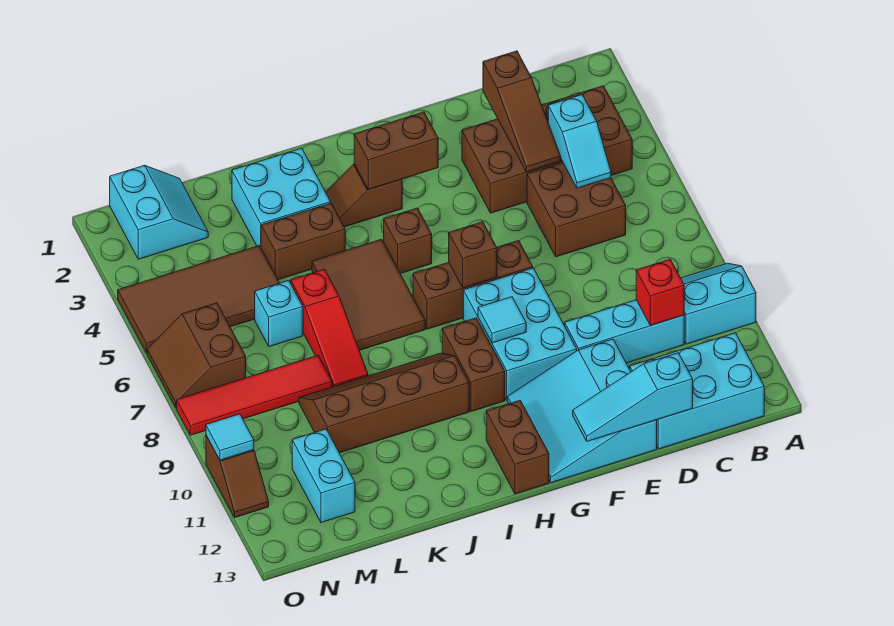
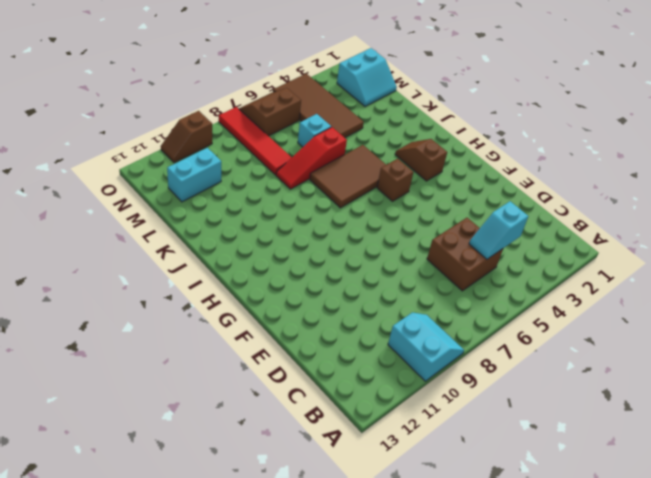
none -> brown 2x4 brick [462,86,632,213]
none -> cyan 2x3 brick [630,333,764,449]
none -> cyan 1x3 brick [565,300,684,363]
none -> cyan 3x3 slope [507,339,657,483]

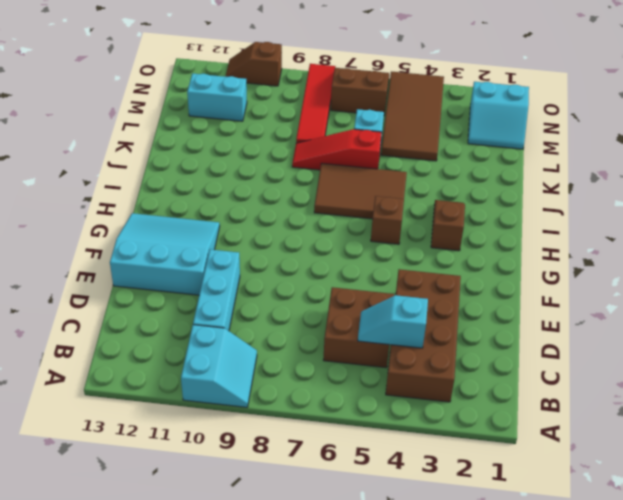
none -> cyan 2x3 brick [630,333,764,449]
none -> brown 1x3 brick [413,241,533,329]
none -> cyan 2x3 brick [463,268,577,400]
none -> brown 1x2 brick [442,318,505,412]

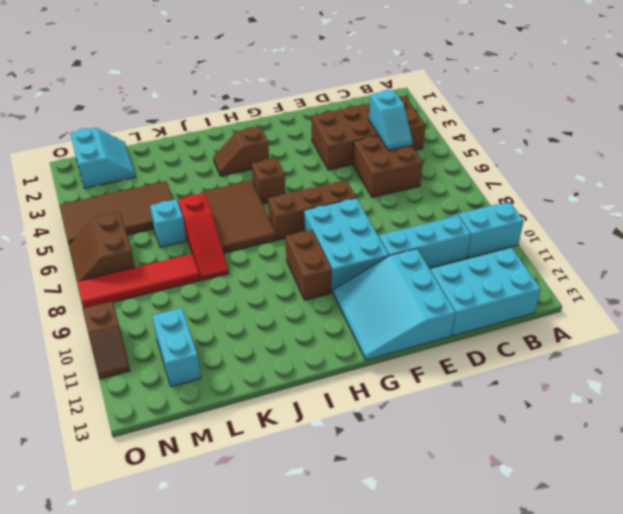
none -> brown 1x2 brick [486,400,549,494]
none -> brown 2x4 slope [299,353,469,453]
none -> cyan 2x2 brick [232,148,331,247]
none -> brown 1x2 brick [261,203,345,280]

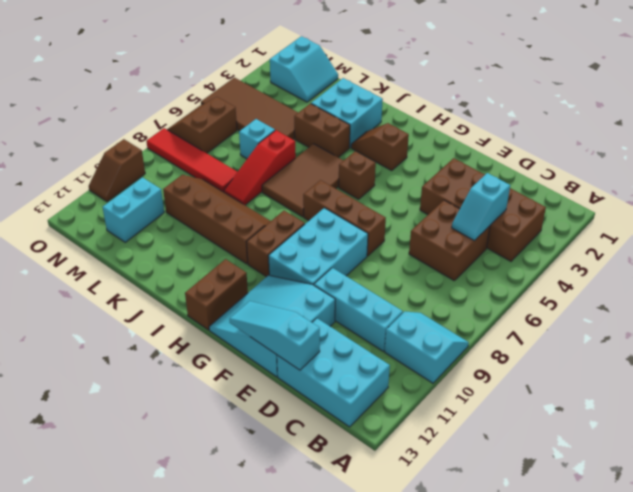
none -> red 1x1 brick [636,259,684,325]
none -> brown 1x3 slope [483,51,561,172]
none -> brown 1x2 brick [354,112,438,190]
none -> brown 1x1 brick [449,222,497,288]

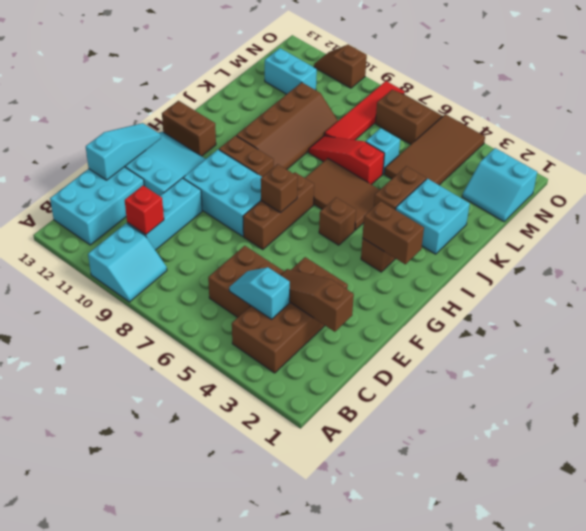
brown 1x2 brick [363,201,424,264] -> brown 1x2 brick turned to [354,112,438,190]
none -> cyan 1x1 tile [478,297,526,343]
none -> cyan 1x1 tile [206,414,254,460]

